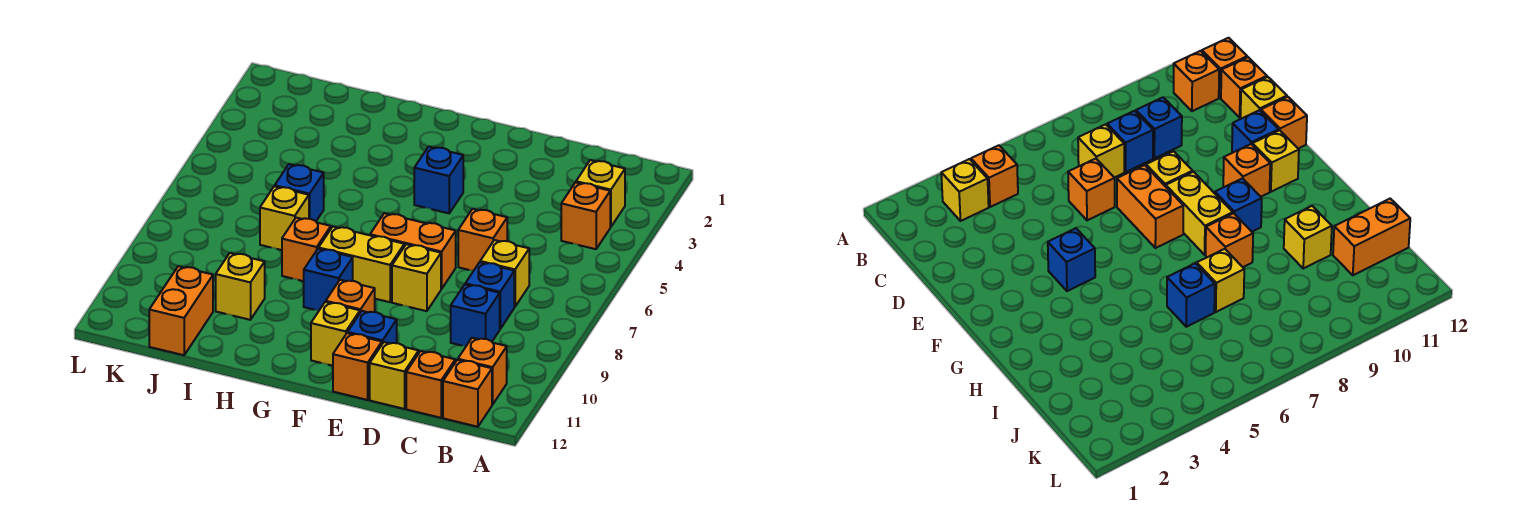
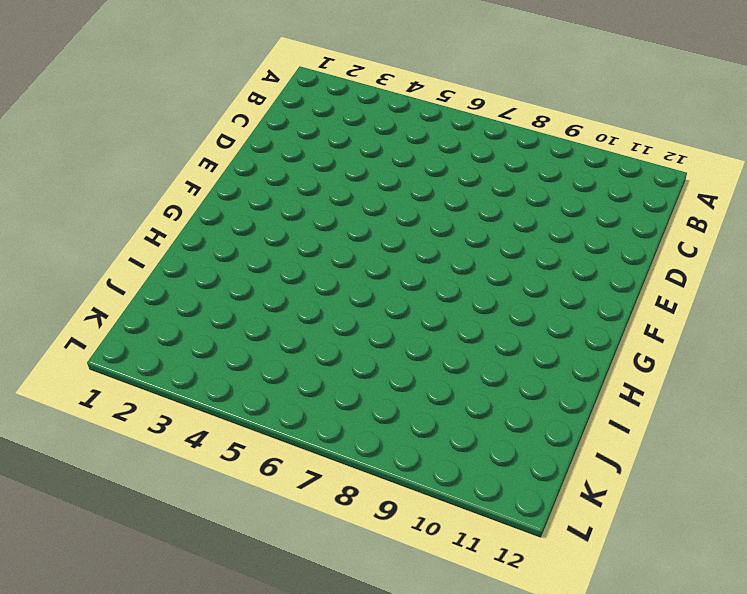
none -> yellow 1x1 brick [576,160,625,227]
none -> orange 1x1 brick [561,182,610,249]
none -> orange 1x1 brick [458,338,507,405]

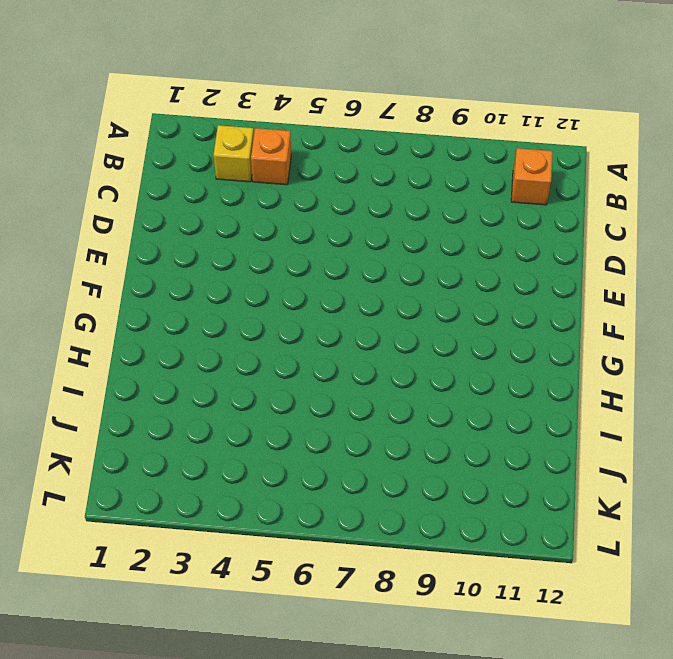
none -> orange 1x1 brick [443,360,492,427]
none -> yellow 1x1 brick [480,240,529,307]
none -> blue 1x1 brick [465,262,514,329]

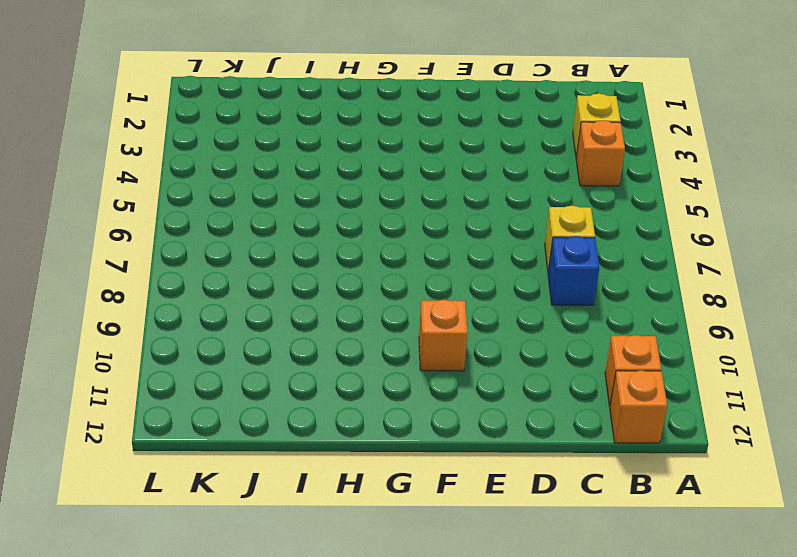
none -> blue 1x1 brick [451,284,500,346]
none -> orange 1x1 brick [406,351,455,418]
none -> orange 1x1 brick [458,209,507,271]

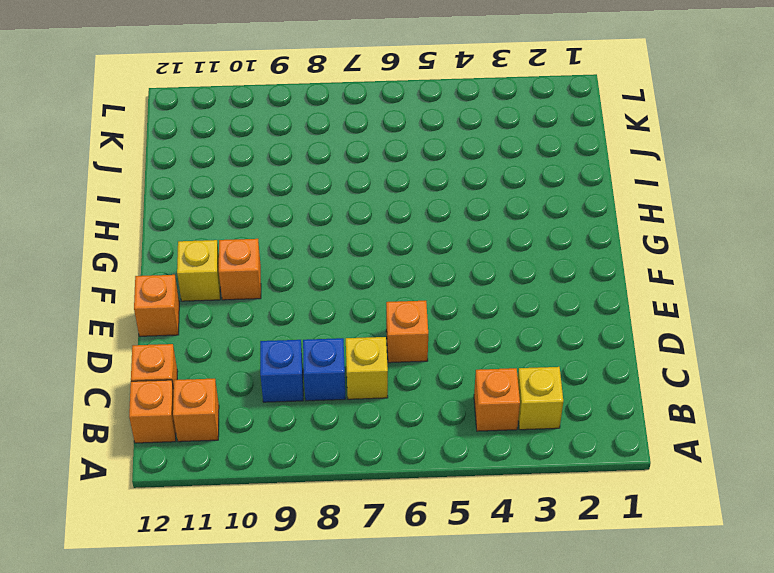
none -> yellow 1x1 brick [370,342,419,409]
none -> orange 1x2 brick [370,213,456,289]
none -> yellow 1x1 brick [392,244,441,311]

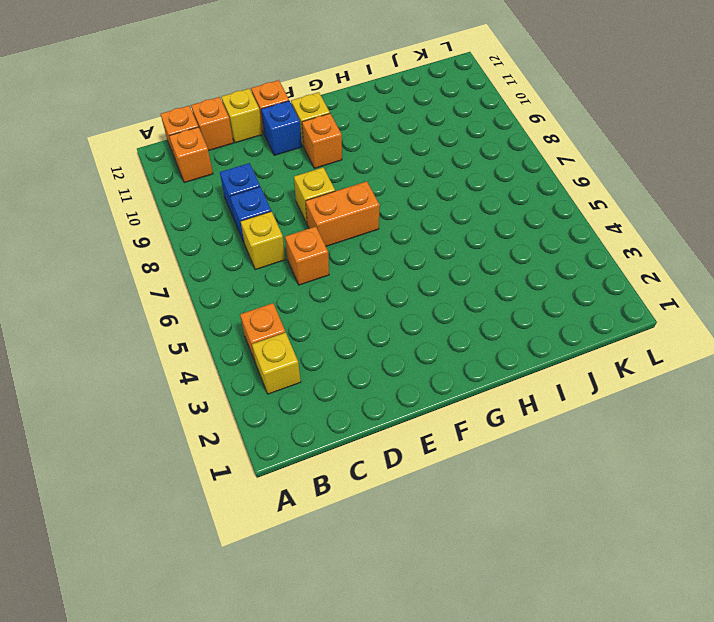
none -> blue 1x1 brick [414,147,463,213]
none -> yellow 1x2 brick [319,227,404,302]
none -> blue 1x1 brick [304,249,353,310]

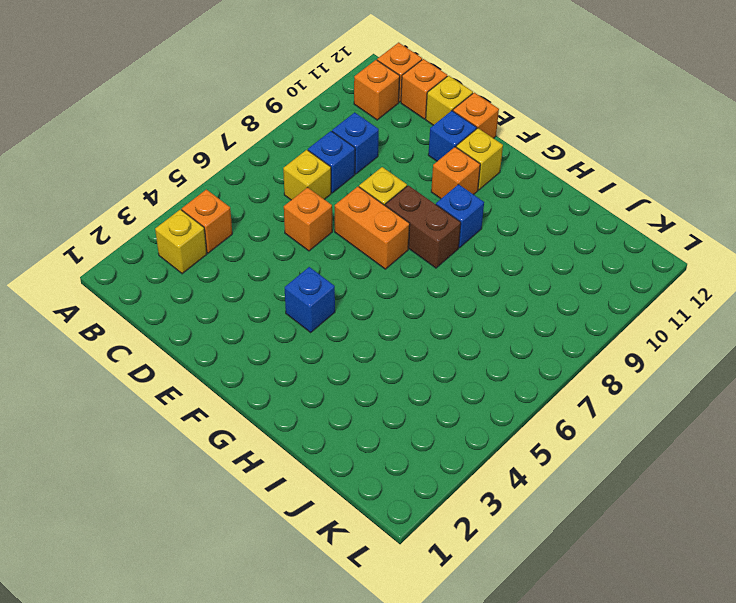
brown 1x2 brick [385,185,461,268] -> yellow 1x2 brick [319,227,404,302]
none -> orange 1x1 brick [282,218,331,281]
none -> blue 1x1 brick [275,164,324,221]
none -> yellow 1x1 brick [260,186,309,250]

